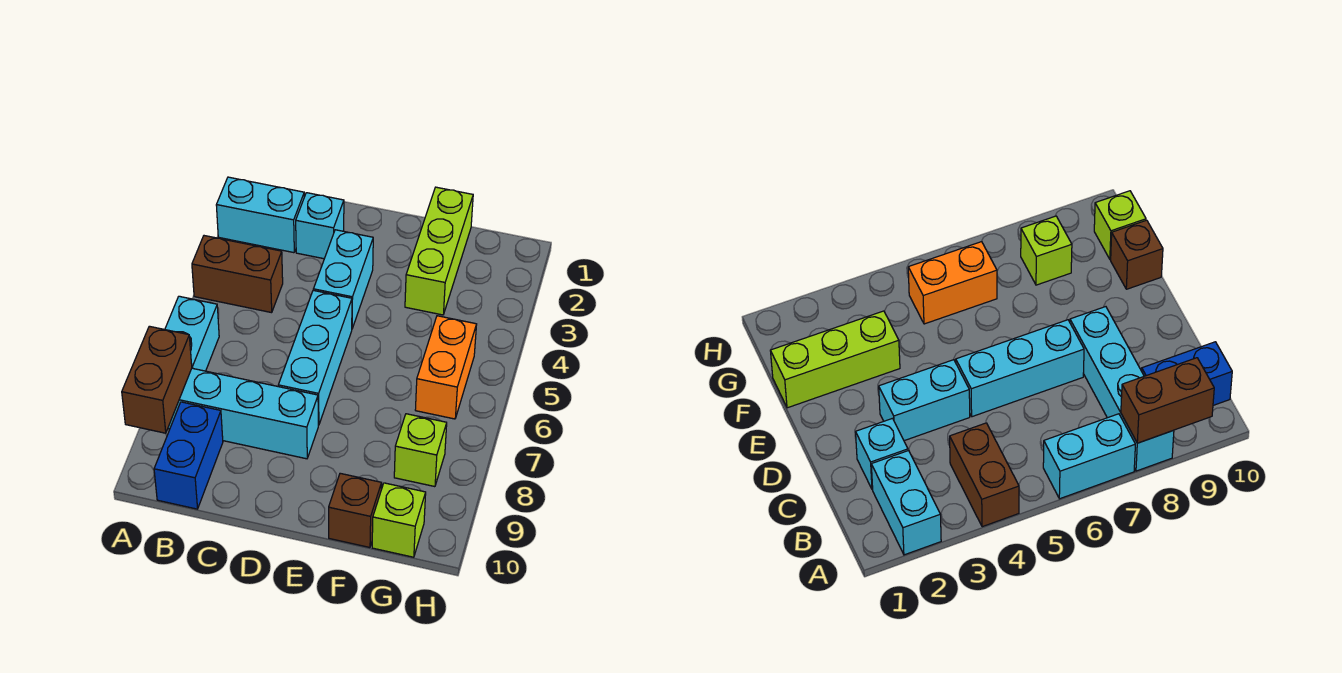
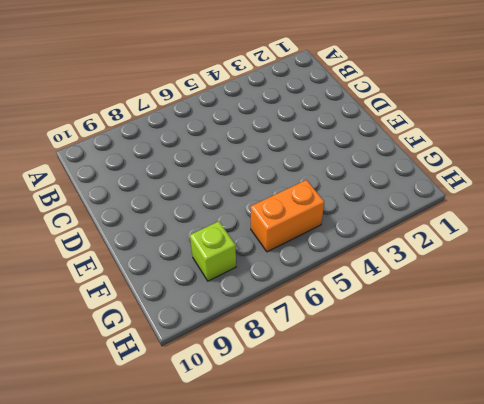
none -> cyan 1x2 brick [216,177,304,253]
none -> brown 1x2 brick [192,236,283,313]
none -> cyan 1x2 brick [165,296,219,371]

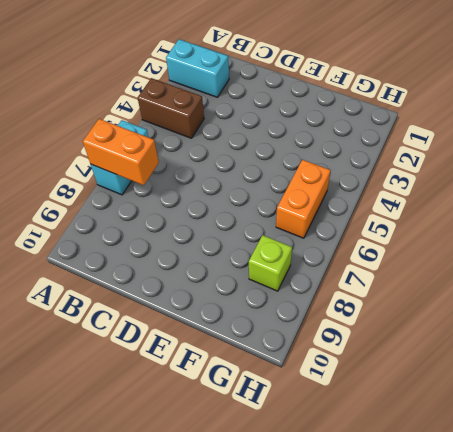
orange 1x2 brick [83,119,159,185] -> none
none -> cyan 1x4 brick [168,368,318,459]
none -> blue 1x2 brick [154,402,223,509]
none -> cyan 1x1 brick [296,193,344,259]

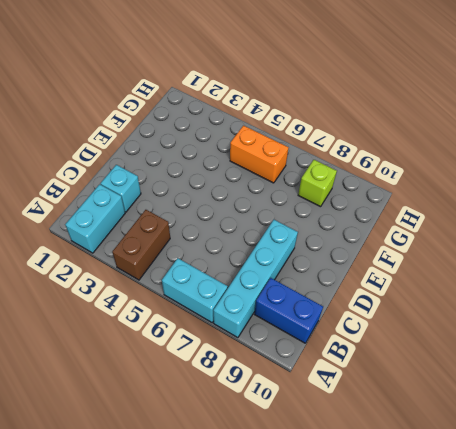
none -> cyan 1x2 brick [313,230,373,328]
none -> cyan 1x3 brick [278,290,352,425]
none -> lime 1x3 brick [405,187,473,315]

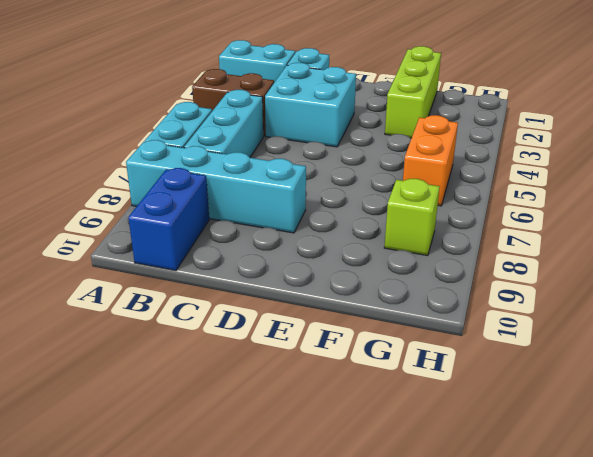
cyan 1x3 brick [184,90,263,158] -> cyan 1x3 brick moved to [278,290,352,425]
cyan 2x2 brick [265,63,356,147] -> cyan 1x2 brick [313,230,373,328]
none -> brown 1x1 brick [329,473,382,548]
none -> lime 1x1 brick [372,483,426,557]
none -> brown 1x2 brick [122,326,192,433]

